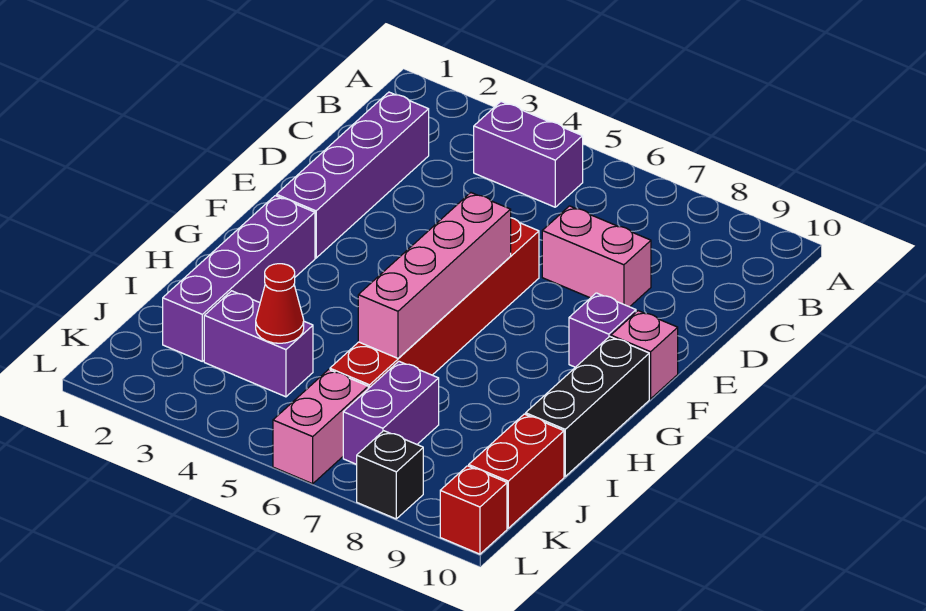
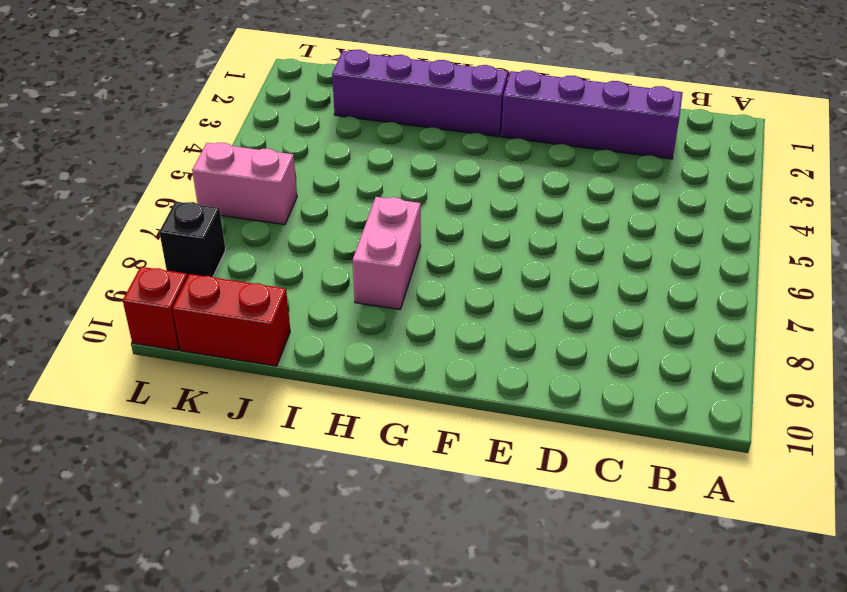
pink 1x2 brick [353,197,421,309] -> pink 1x2 brick moved to [542,206,651,307]
none -> purple 1x2 brick [474,102,583,207]
none -> red 1x6 brick [330,218,539,389]
none -> purple 1x1 brick [569,293,636,367]

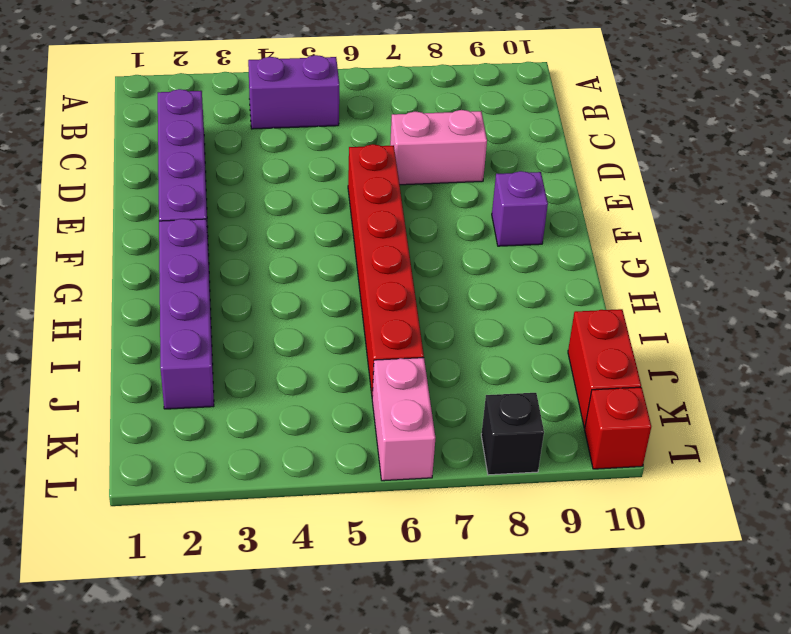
none -> pink 1x1 brick [611,311,678,399]
none -> black 1x3 brick [526,336,649,476]
none -> purple 1x2 brick [204,291,313,397]

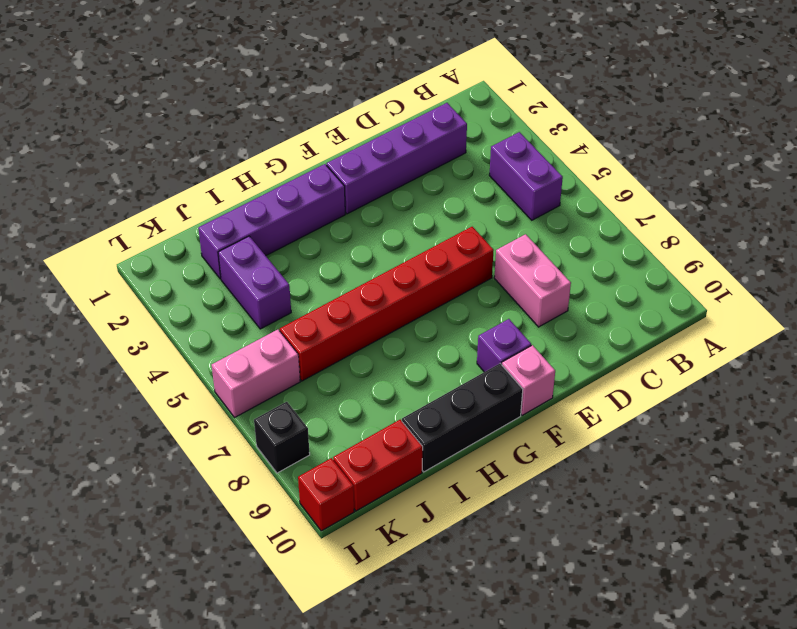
none -> purple 1x2 brick [343,361,439,464]
none -> pink 1x4 brick [358,193,511,358]
none -> red 1x1 cone [256,264,304,343]

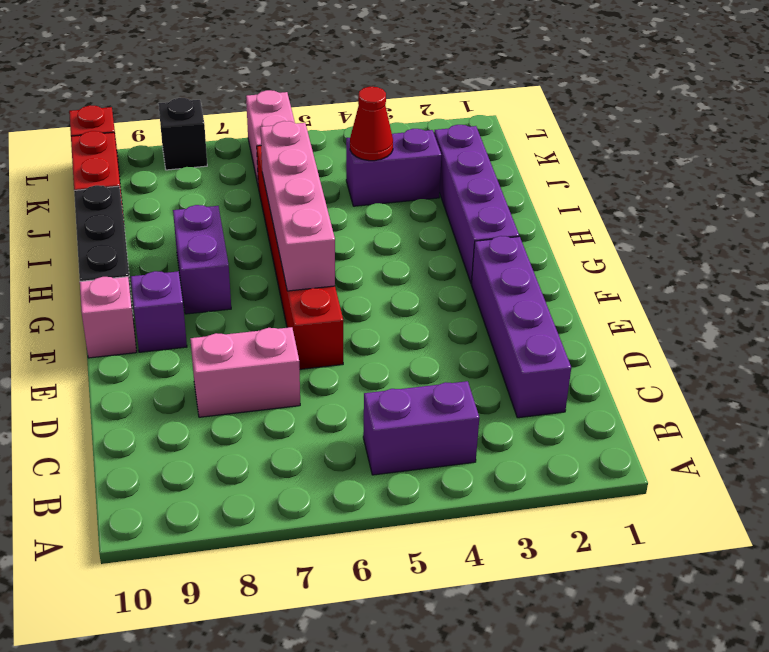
purple 1x2 brick [173,205,231,314] -> purple 1x2 brick moved to [343,361,439,464]

